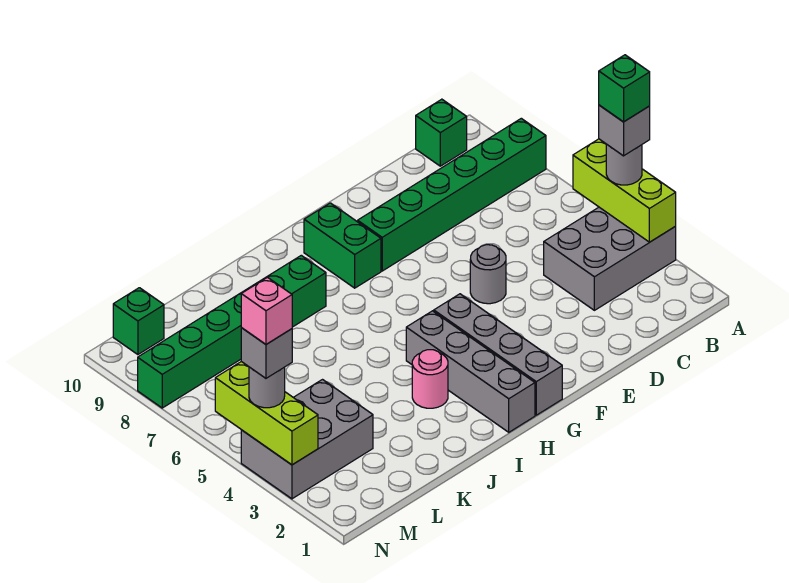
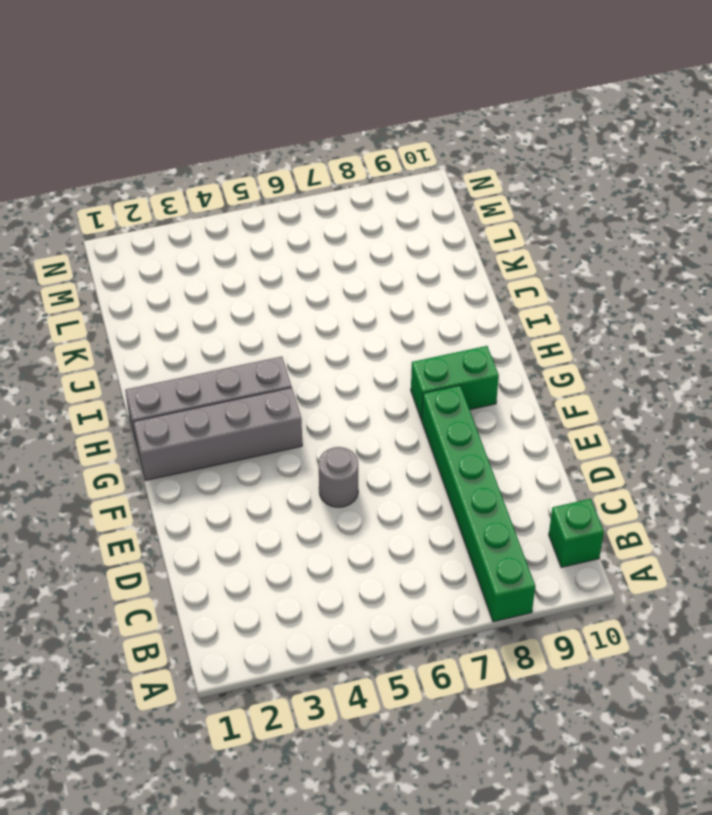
none -> grey 2x3 brick [544,207,676,310]
none -> pink 1x1 round brick [412,350,448,408]
none -> green 1x6 brick [138,255,326,408]

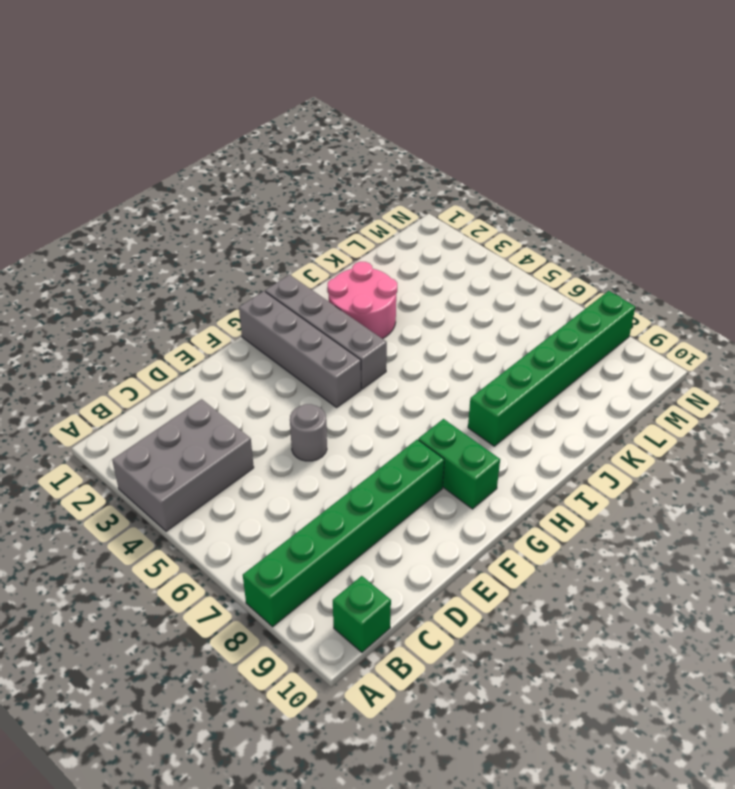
pink 2x2 round brick [328,262,397,339] -> pink 1x1 round brick [412,350,448,408]
none -> grey 2x3 brick [241,380,373,499]
none -> green 1x1 brick [113,288,164,355]
none -> lime 1x3 brick [573,139,676,242]

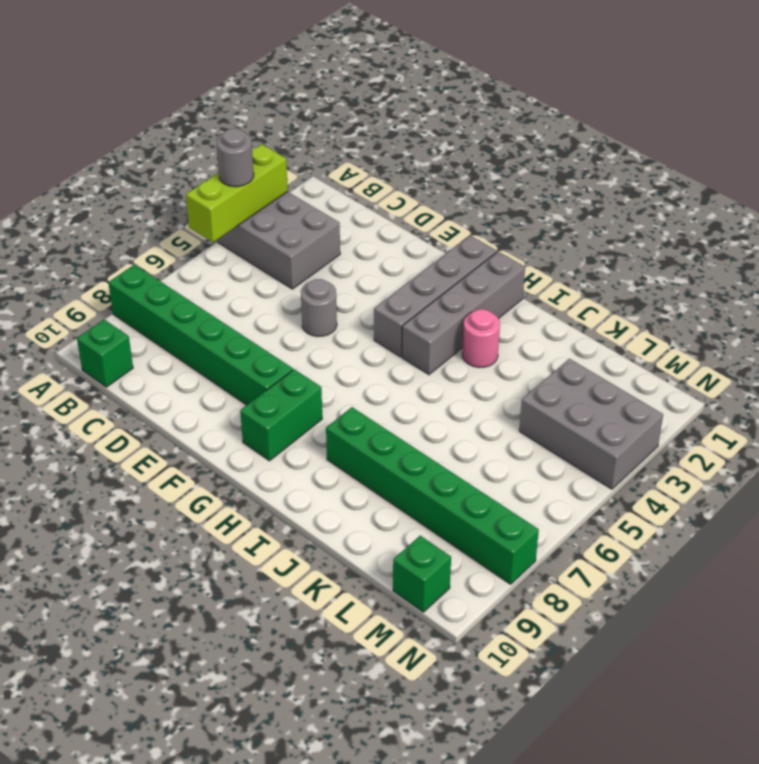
none -> lime 1x3 brick [215,362,318,465]
none -> grey 1x1 round brick [249,367,285,408]
none -> grey 1x1 brick [599,105,650,156]

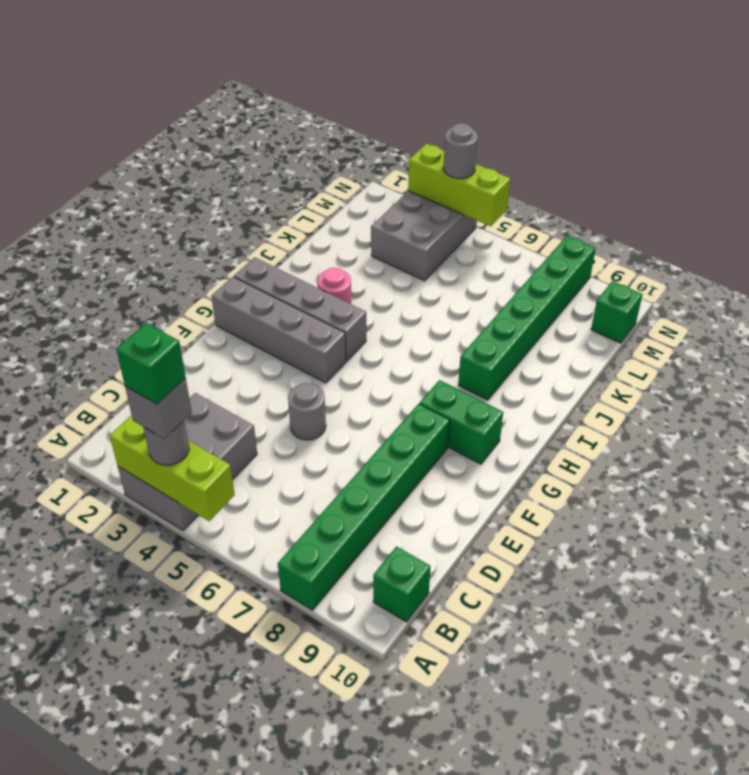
none -> grey 1x1 brick [241,328,292,378]
none -> pink 1x1 brick [241,277,292,344]

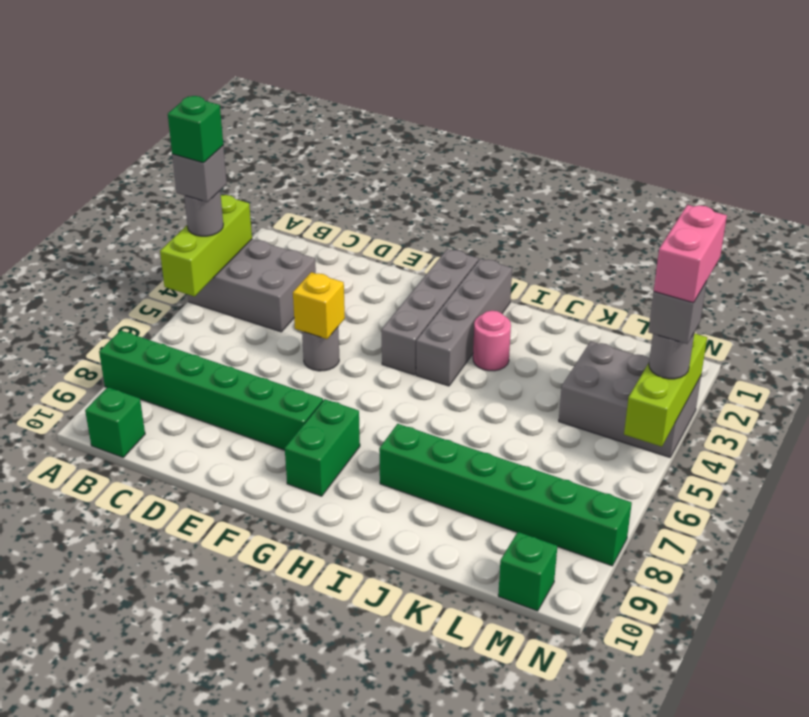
yellow 1x1 brick [293,272,345,339] -> none
pink 1x2 brick [654,205,727,303] -> pink 1x1 brick [241,277,292,344]

